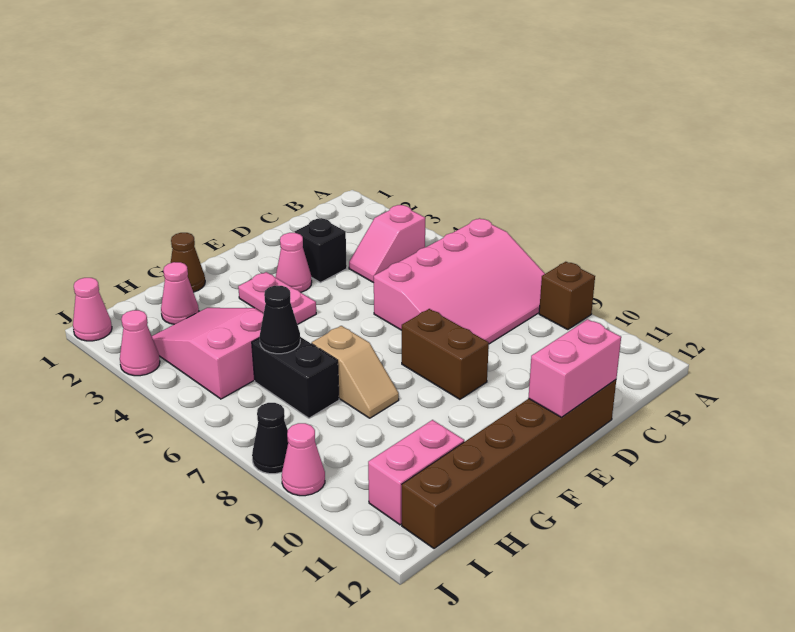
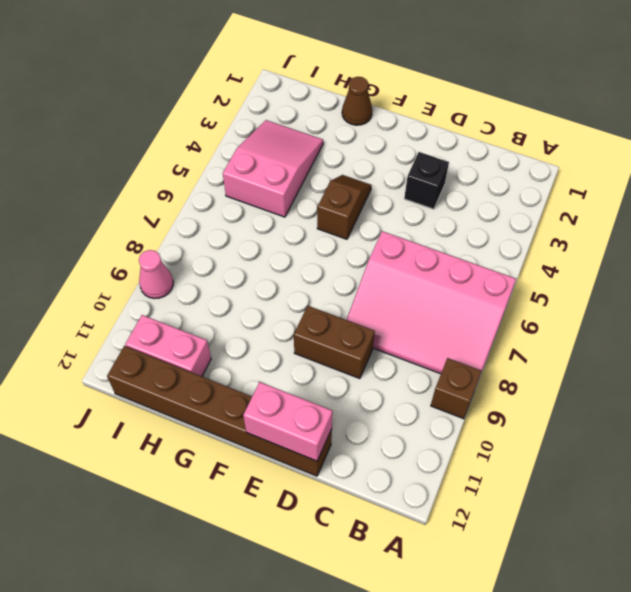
brown 1x2 brick [294,306,375,379] -> brown 1x2 brick turned to [402,309,489,399]
brown 1x2 slope [317,175,372,239] -> pink 1x2 plate [238,272,316,325]
none -> pink 1x2 slope [349,205,425,283]
none -> pink 1x1 cone [276,233,312,292]
none -> tan 1x2 slope [312,326,399,418]

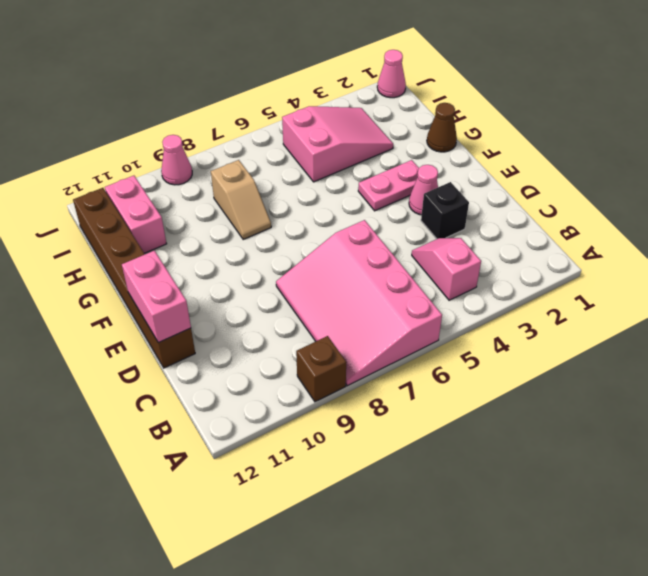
tan 1x2 slope [211,160,271,239] -> tan 1x2 slope turned to [312,326,399,418]
none -> brown 1x2 brick [402,309,489,399]
none -> pink 1x1 cone [161,262,199,324]
none -> black 1x2 brick [252,337,339,418]

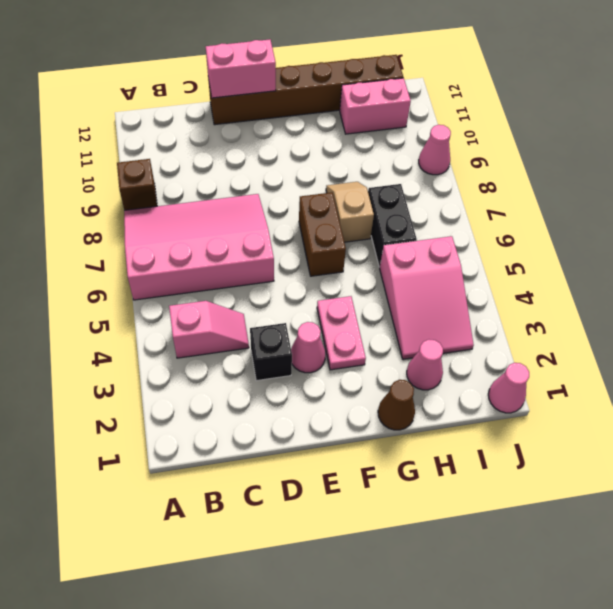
brown 1x2 brick [299,192,346,276] -> brown 1x2 brick moved to [402,309,489,399]
none -> pink 1x1 cone [120,310,160,376]
none -> black 1x1 cone [252,403,288,474]
none -> black 1x1 cone [260,286,300,354]

